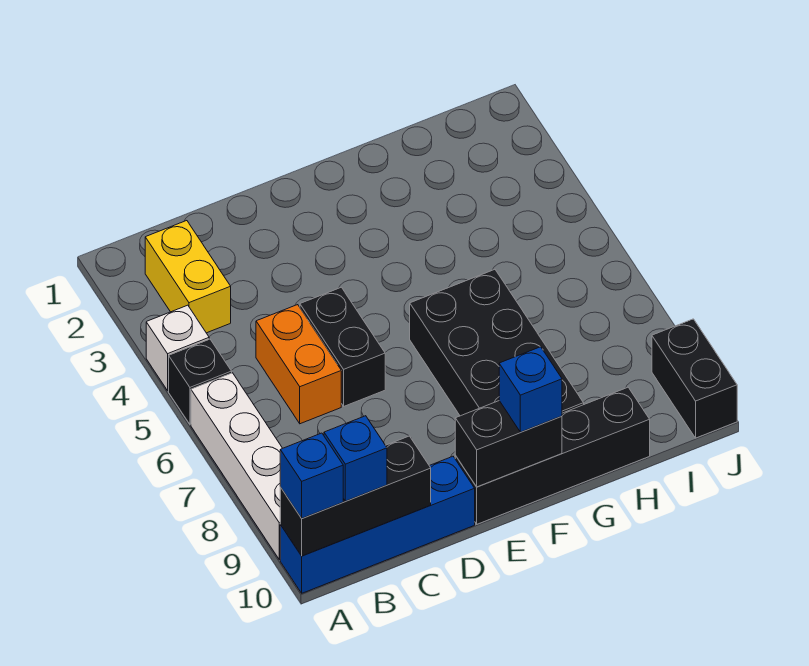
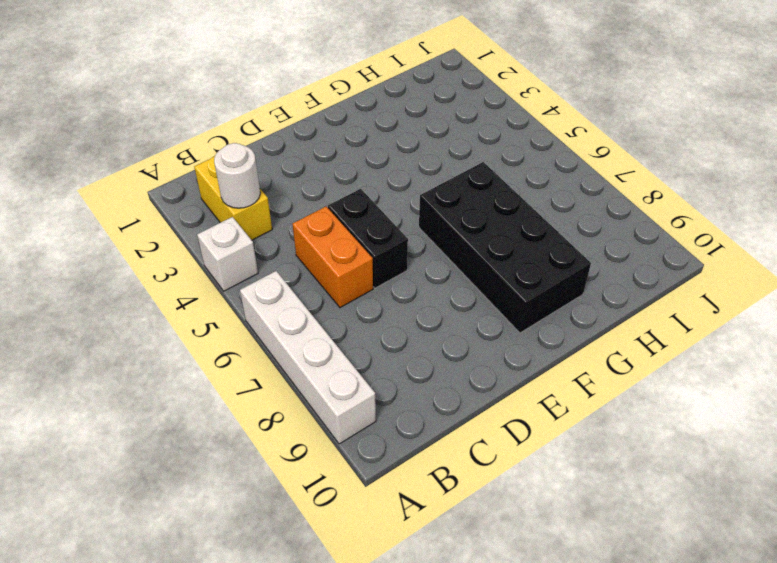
white 1x1 round brick [214,143,260,208] -> none
none -> black 1x1 brick [169,339,232,424]
none -> blue 1x4 brick [280,456,475,593]
none -> black 1x4 brick [455,387,650,524]

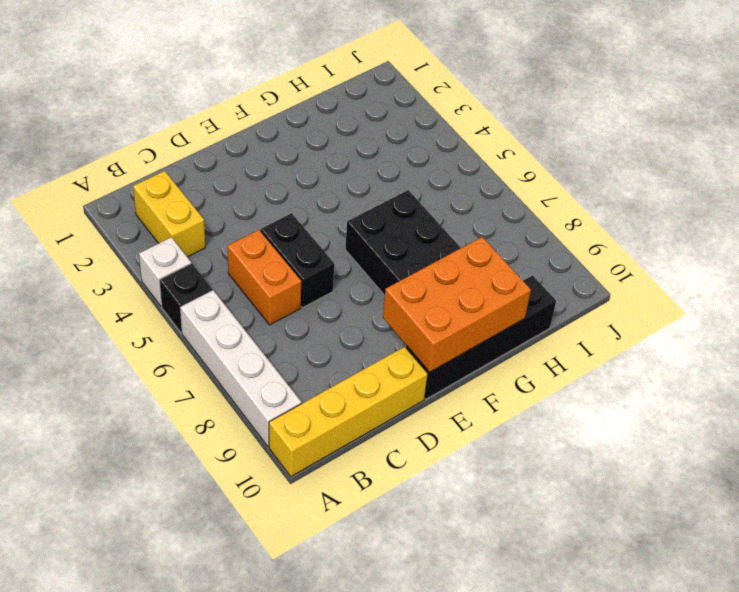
yellow 1x4 brick [269,347,428,476] -> blue 1x4 brick [280,456,475,593]
orange 2x3 brick [383,237,531,372] -> black 1x2 brick [455,401,562,487]
none -> black 1x2 brick [652,319,737,438]
none -> black 1x3 brick [280,436,431,556]
none -> blue 1x1 brick [280,433,343,518]

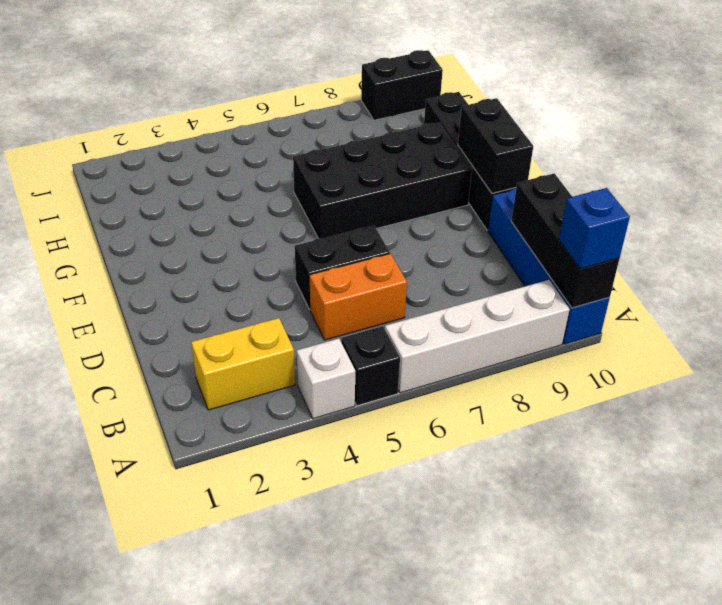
none -> blue 1x1 brick [324,416,387,501]
none -> blue 1x1 brick [499,347,562,432]

